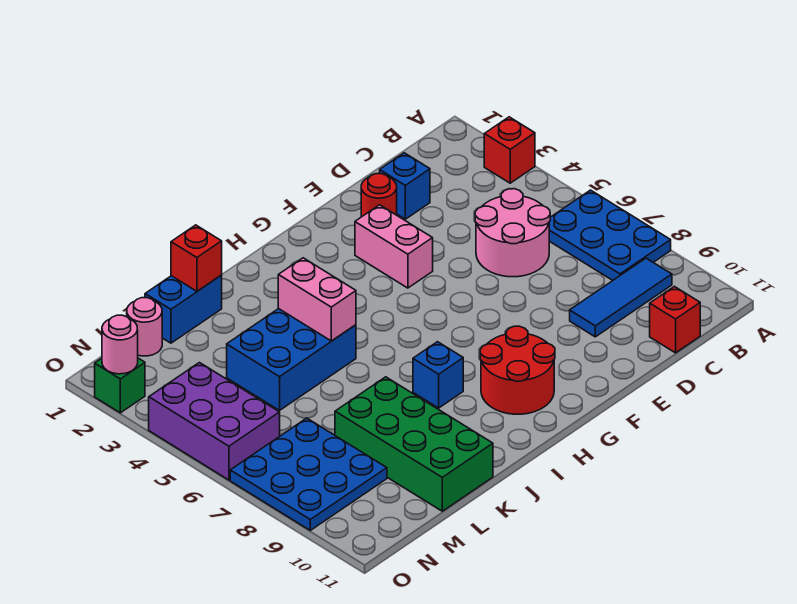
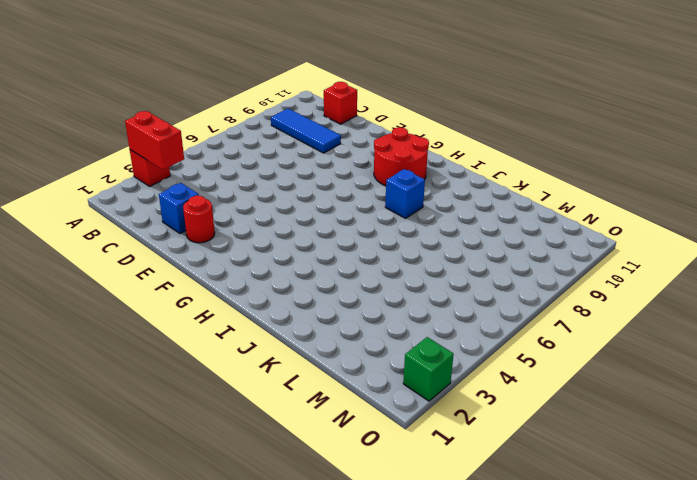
red 1x2 brick [125,111,184,170] -> none
none -> blue 2x3 plate [549,190,671,281]
none -> pink 2x2 round brick [475,189,550,277]
none -> pink 1x2 brick [355,205,433,288]

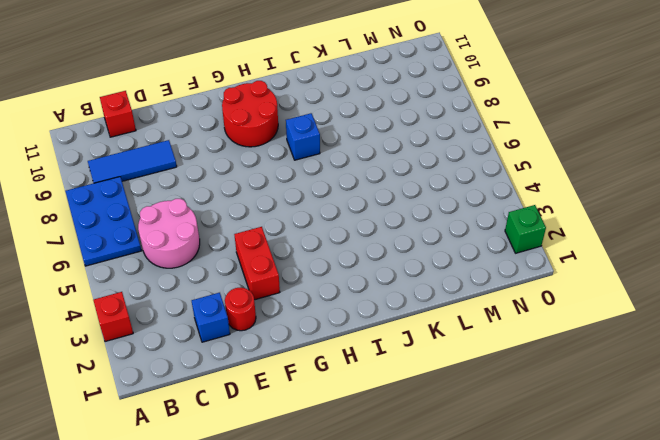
red 1x2 brick [234,227,280,300] -> pink 1x2 brick [355,205,433,288]
none -> blue 2x3 brick [227,309,356,410]
none -> blue 1x2 brick [145,275,222,343]
none -> green 2x4 brick [335,377,493,511]

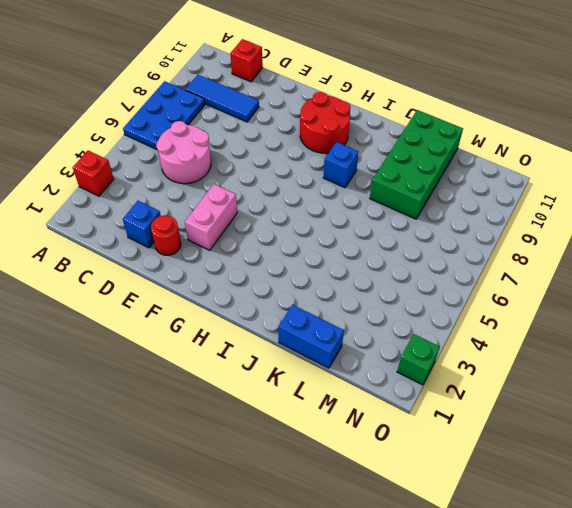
none -> blue 2x3 brick [227,309,356,410]
none -> pink 1x1 round brick [127,298,162,356]
none -> blue 3x3 plate [230,418,387,530]

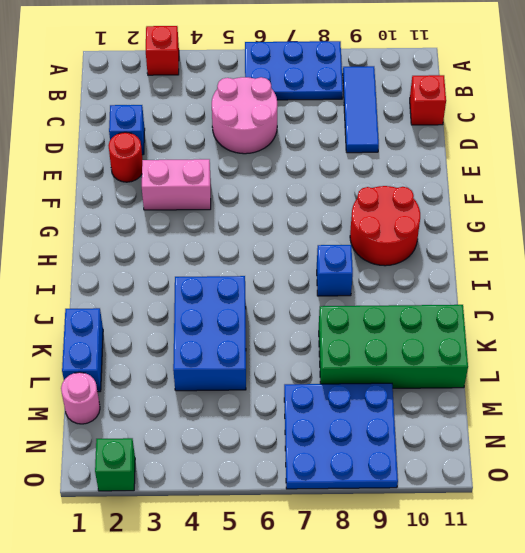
none -> purple 2x3 brick [149,363,280,480]
none -> pink 1x2 brick [278,258,356,341]
none -> red 1x1 brick [171,225,222,291]

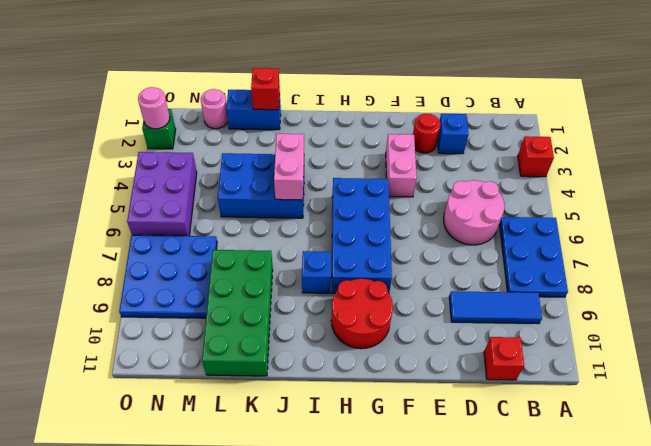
blue 2x4 brick [332,178,392,293] -> none

